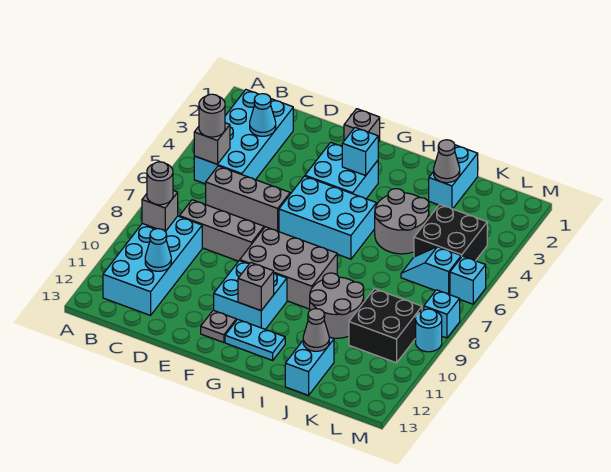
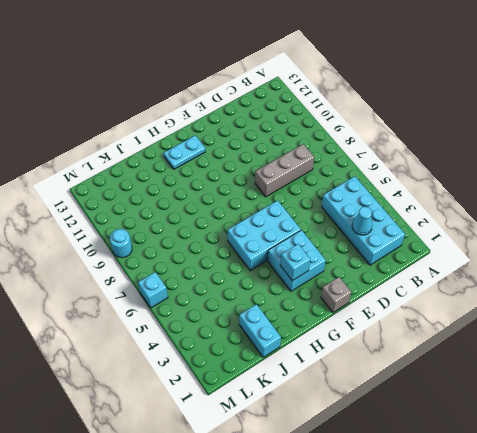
none -> cyan 2x4 brick [103,216,202,315]
none -> grey 1x3 brick [206,166,290,231]
none -> grey 2x3 brick [240,227,337,309]
none -> cyan 2x2 brick [214,260,287,329]

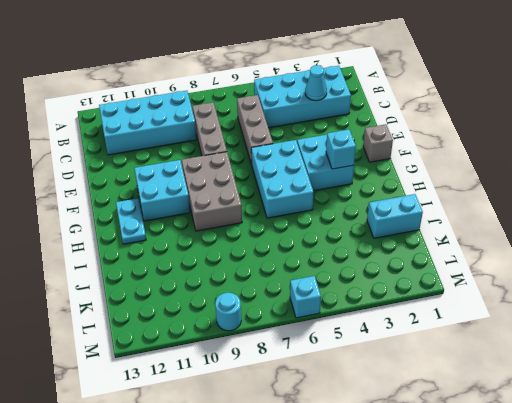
none -> grey 1x1 plate [201,310,236,342]
none -> grey 2x2 round brick [375,189,429,254]
none -> grey 2x2 round brick [310,273,364,338]
none -> cyan 1x2 brick [285,337,334,395]

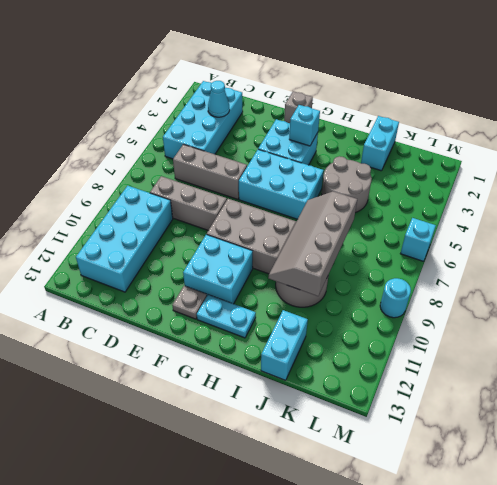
grey 2x4 slope [268,191,357,296] -> none
none -> black 2x2 brick [414,204,487,261]
none -> cyan 1x2 slope [401,247,461,294]
none -> black 2x2 brick [349,289,422,363]
none -> cyan 1x1 brick [424,290,460,338]

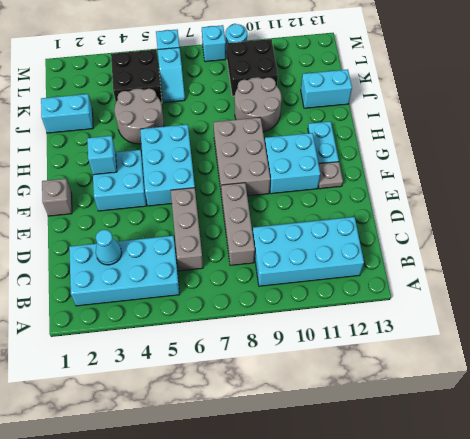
none -> grey 1x1 brick [194,123,230,164]
none -> grey 1x1 brick [142,190,178,232]
none -> cyan 1x1 cone [145,229,171,271]
none -> grey 1x1 brick [238,262,274,311]

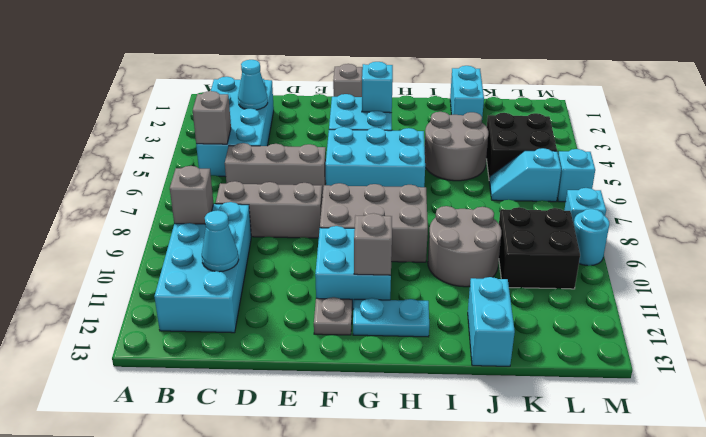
none -> grey 1x1 cone [434,140,460,183]
none -> grey 1x1 cone [303,309,329,351]
none -> grey 1x1 round brick [199,94,225,137]
none -> grey 1x1 round brick [147,162,173,205]

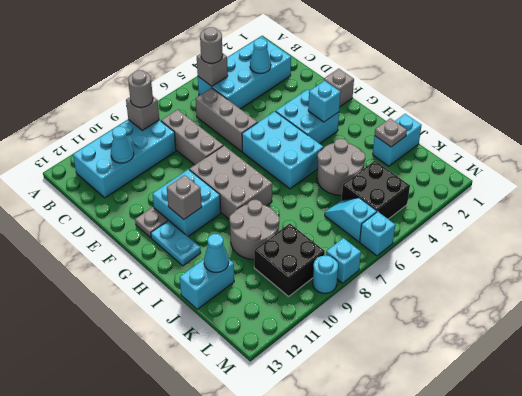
grey 1x1 plate [375,118,407,147] -> grey 1x1 cone [434,140,460,183]
cyan 1x1 cone [204,234,229,272] -> grey 1x1 cone [303,309,329,351]

